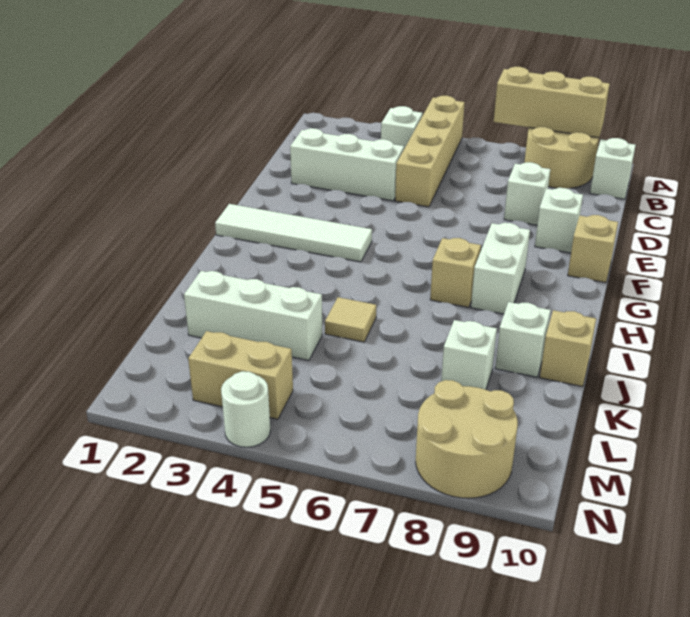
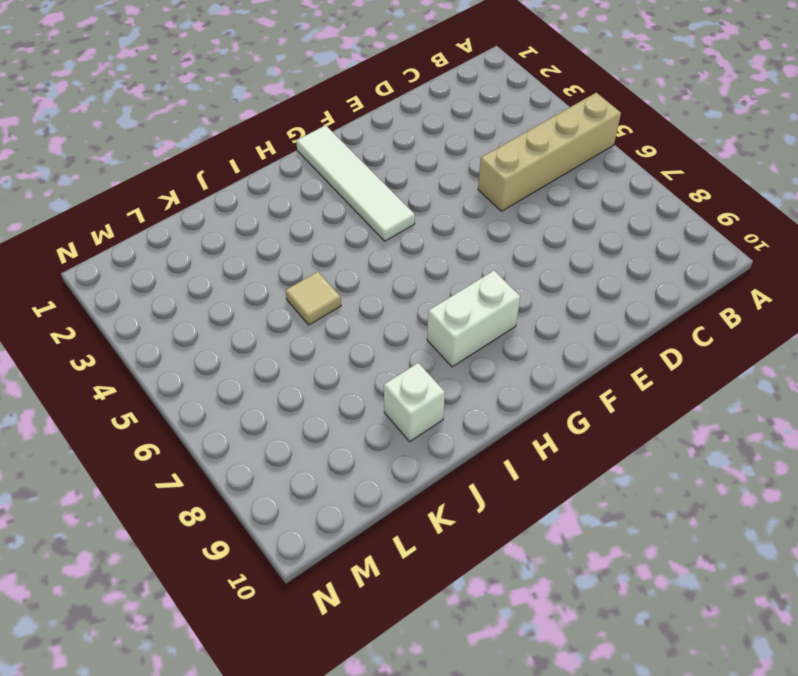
none -> tan 2x2 round brick [524,127,599,188]
none -> white 1x1 brick [381,106,423,149]
none -> white 1x1 brick [590,138,636,199]

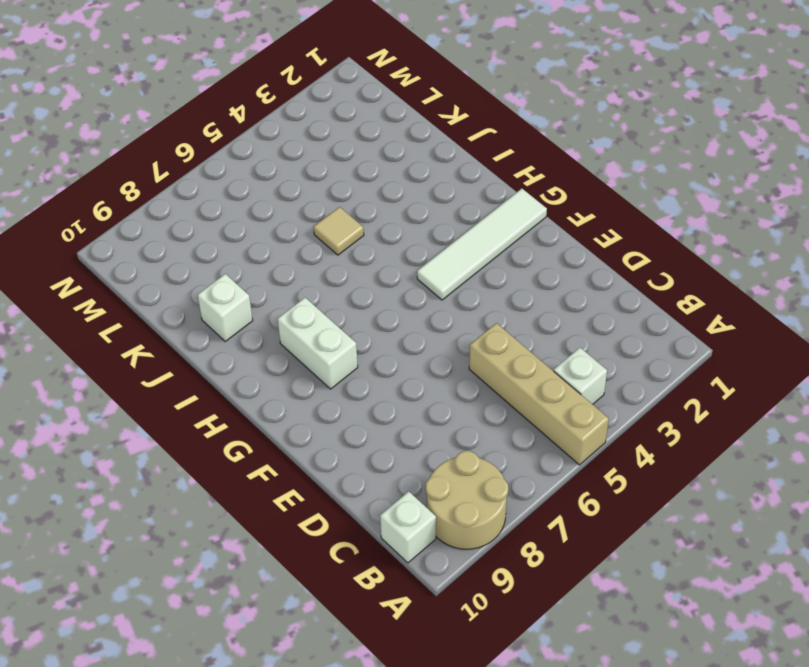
none -> white 1x3 brick [290,128,404,201]
none -> white 1x1 brick [504,162,550,225]
none -> white 1x1 brick [535,188,583,253]

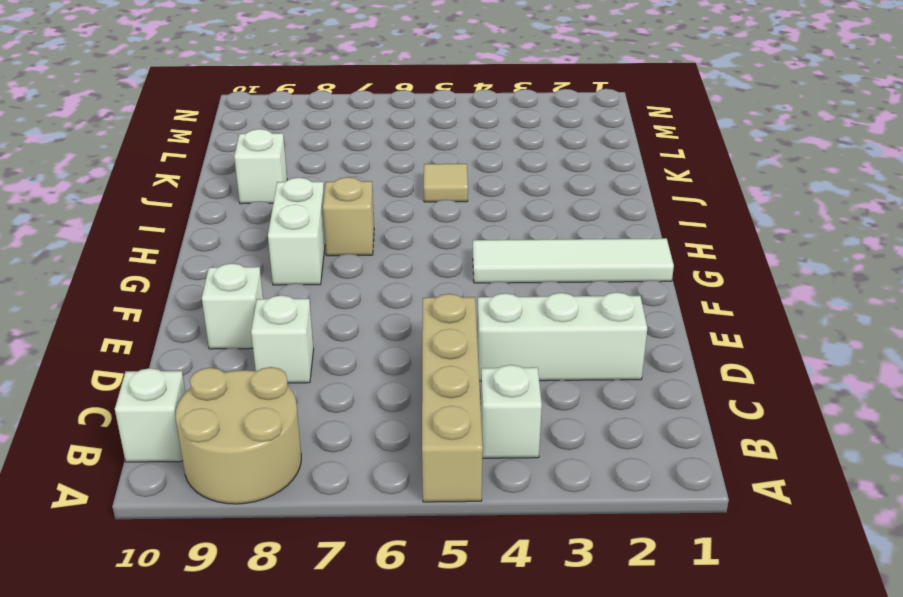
none -> tan 1x1 brick [568,215,618,283]
none -> tan 1x1 brick [540,310,596,387]
none -> white 1x3 brick [184,271,322,361]

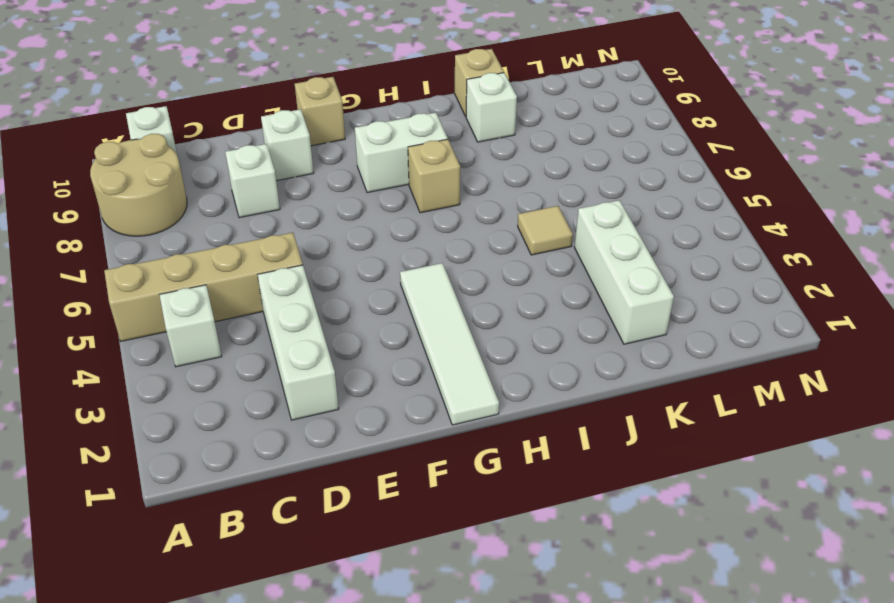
none -> white 1x1 brick [441,320,497,390]
none -> tan 1x2 brick [188,331,293,419]
none -> tan 2x2 round brick [416,380,518,498]

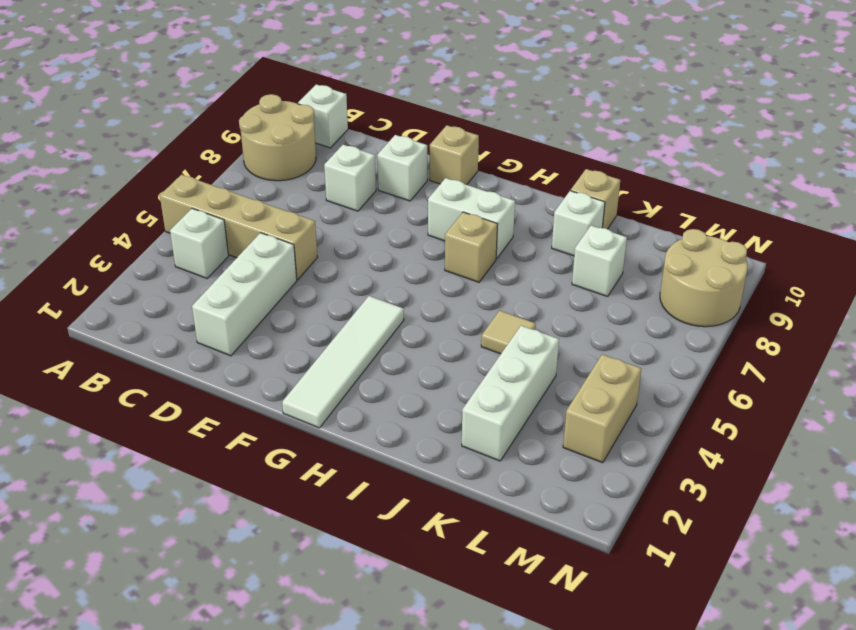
none -> white 1x1 round brick [221,371,271,447]
none -> tan 1x3 brick [494,67,610,138]

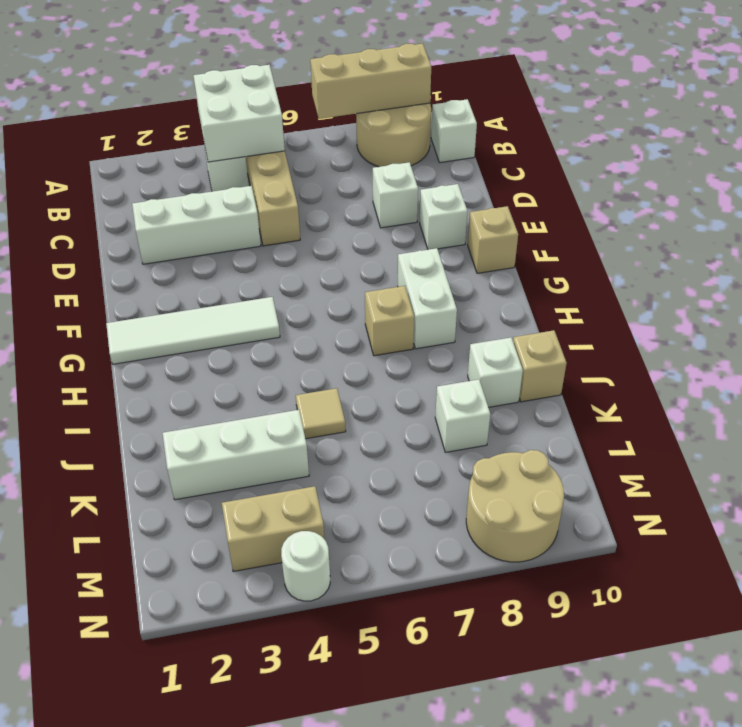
white 2x2 brick [193,65,285,162] -> none

